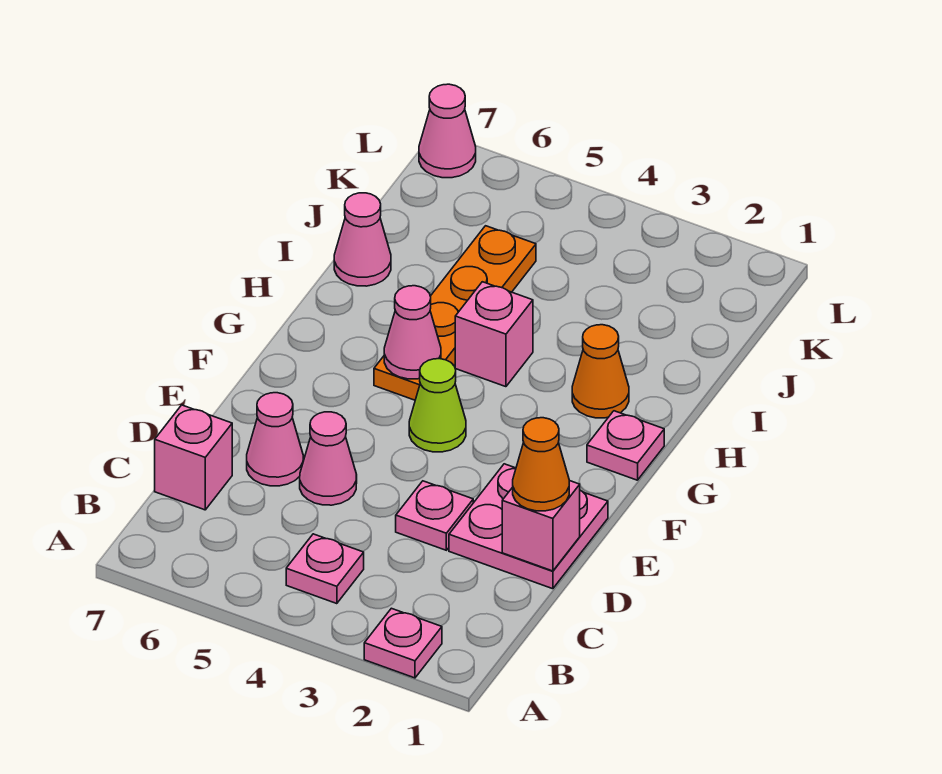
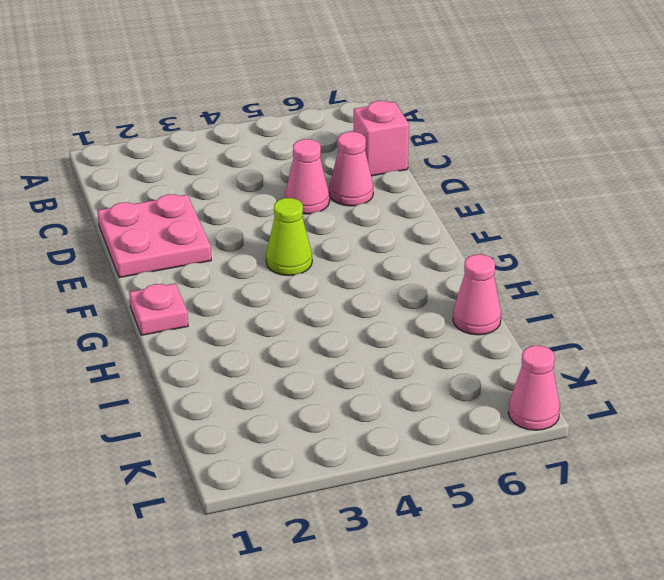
none -> pink 1x1 plate [364,608,442,678]
none -> pink 1x1 plate [286,534,364,604]
none -> pink 1x1 plate [396,481,473,550]

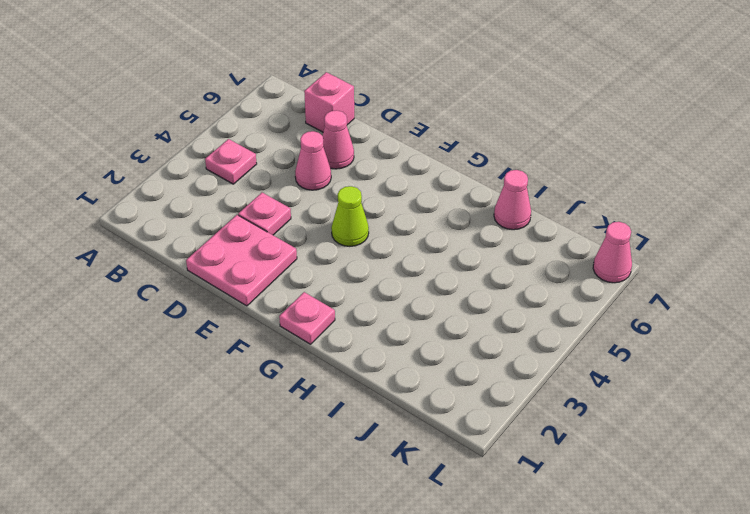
none -> pink 1x1 plate [364,608,442,678]
none -> orange 1x4 plate [374,226,536,400]
none -> orange 1x1 cone [572,325,629,418]

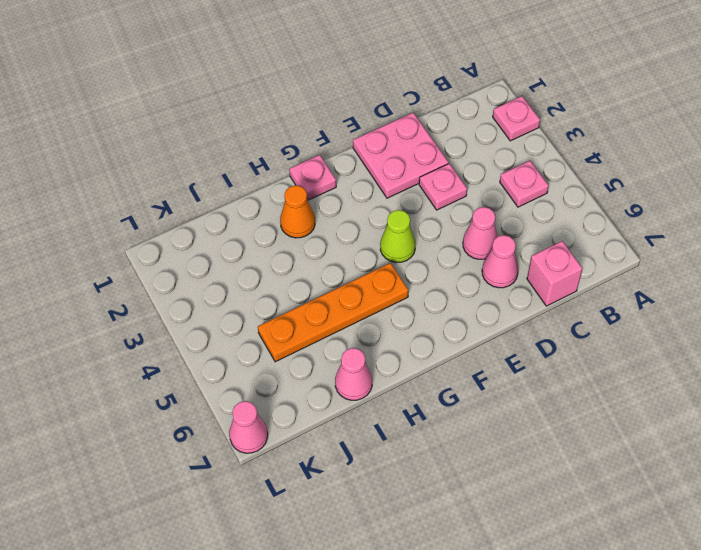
none -> pink 1x1 brick [455,282,533,387]
none -> pink 1x1 brick [502,481,580,571]
none -> pink 1x1 cone [384,286,441,379]

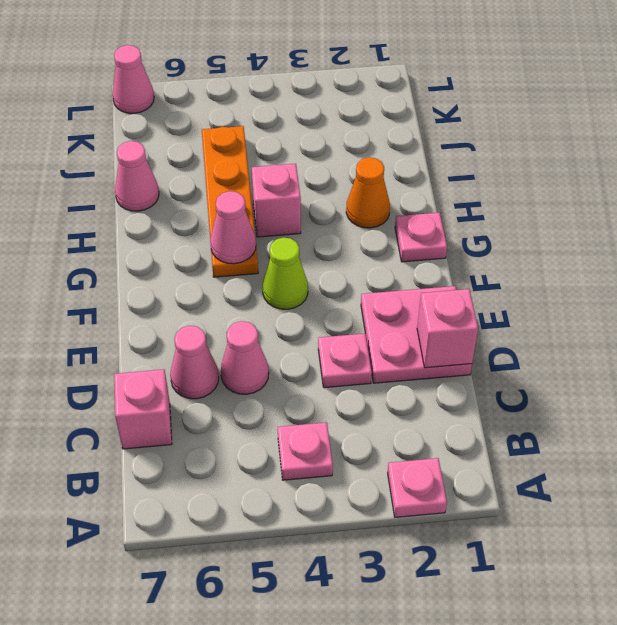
none -> orange 1x1 cone [513,418,569,511]

